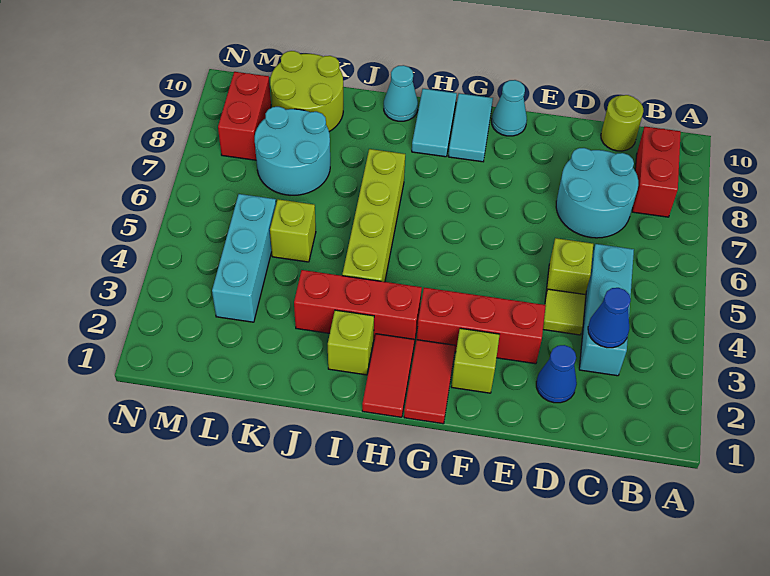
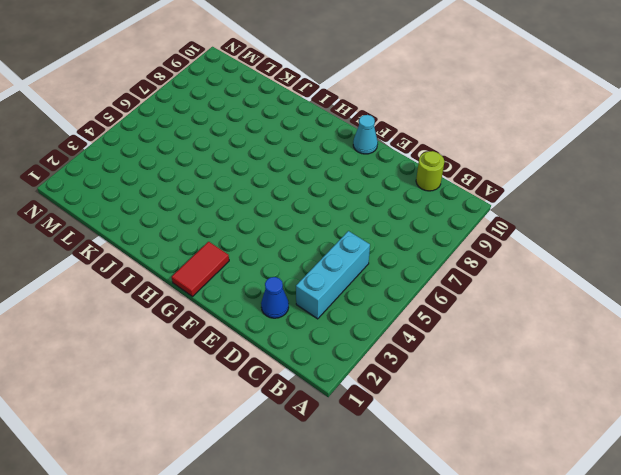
none -> red 1x2 brick [632,127,681,217]
none -> cyan 2x2 round brick [556,148,638,238]
none -> lime 1x1 tile [543,289,586,335]

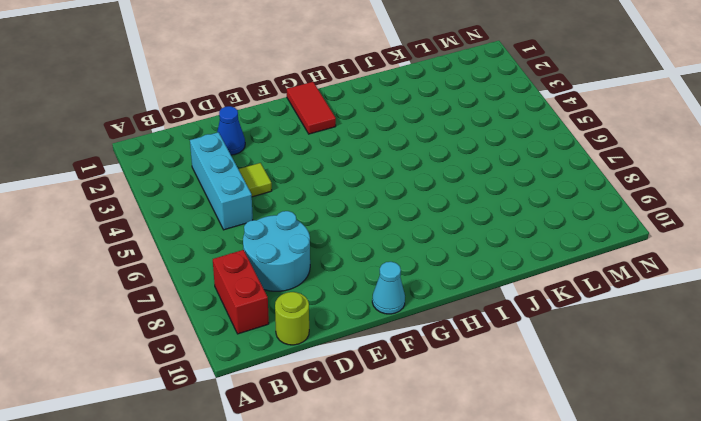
none -> lime 1x1 brick [546,238,593,294]
none -> red 1x3 brick [417,288,546,364]
none -> lime 1x1 brick [451,328,500,393]

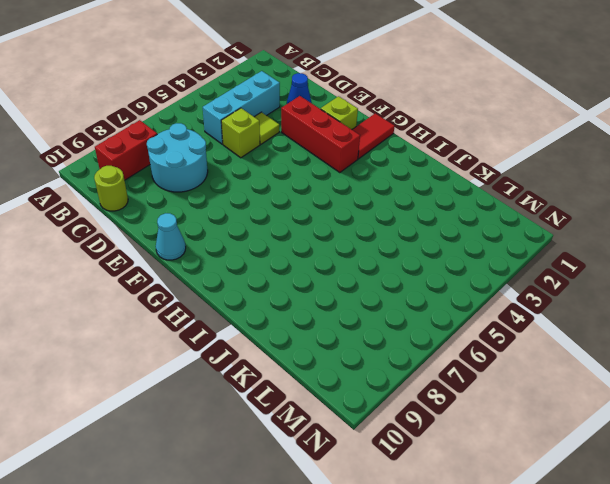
none -> cyan 1x2 tile [448,93,493,162]
none -> red 1x2 tile [362,334,415,417]
none -> red 1x3 brick [294,270,422,344]

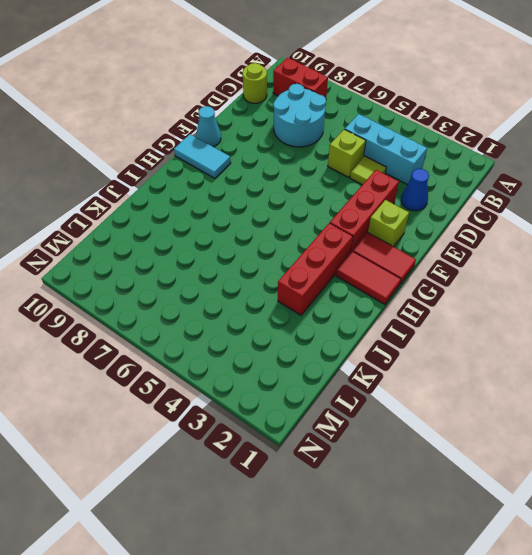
none -> cyan 1x2 tile [412,89,457,157]
none -> lime 1x1 brick [328,310,374,375]
none -> lime 1x4 brick [342,149,405,282]

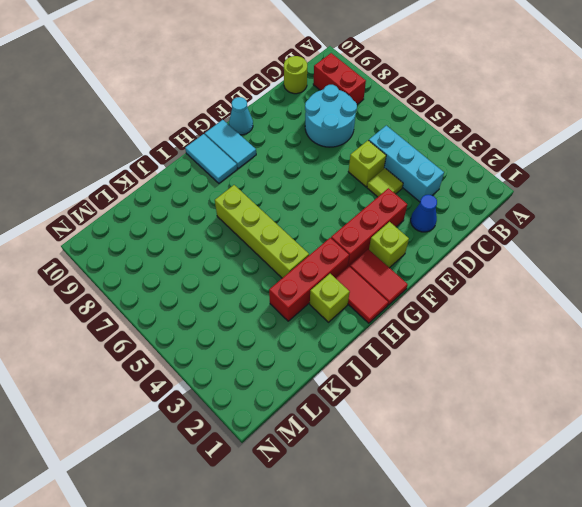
none -> cyan 1x1 cone [384,65,418,121]
none -> lime 1x1 brick [270,199,316,262]
none -> cyan 2x2 round brick [255,107,330,195]

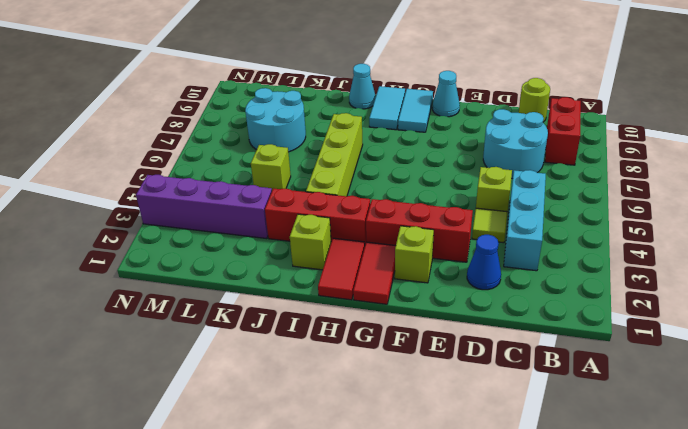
purple 1x4 brick [136,175,272,239] -> cyan 1x3 brick [212,194,276,322]
none -> lime 2x2 round brick [270,51,343,132]
none -> red 1x2 brick [218,72,271,160]
none -> blue 1x1 cone [588,288,631,348]

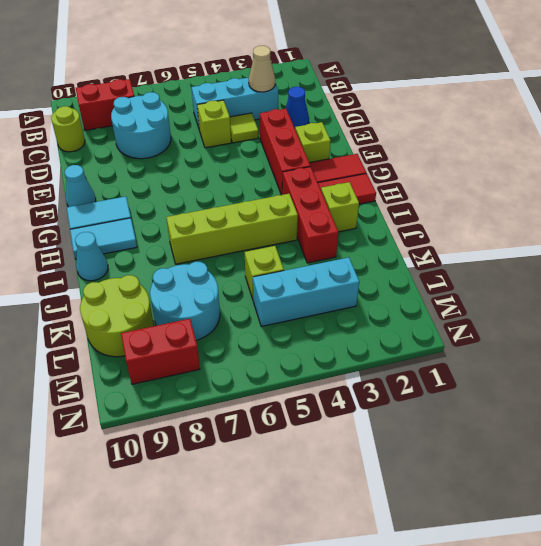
tan 1x1 cone [249,46,275,92] -> blue 1x1 cone [588,288,631,348]

